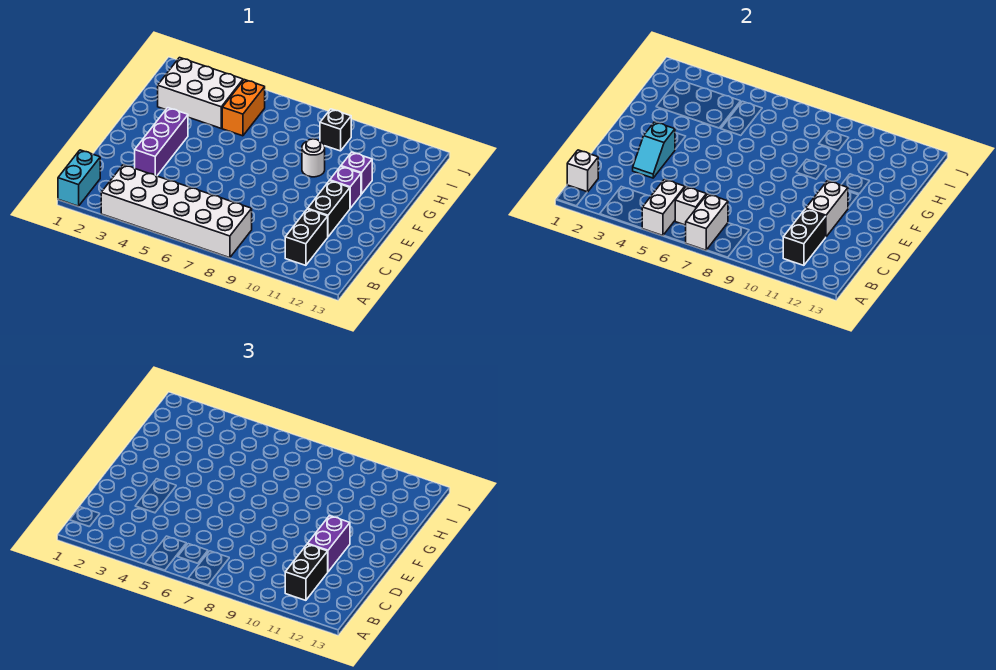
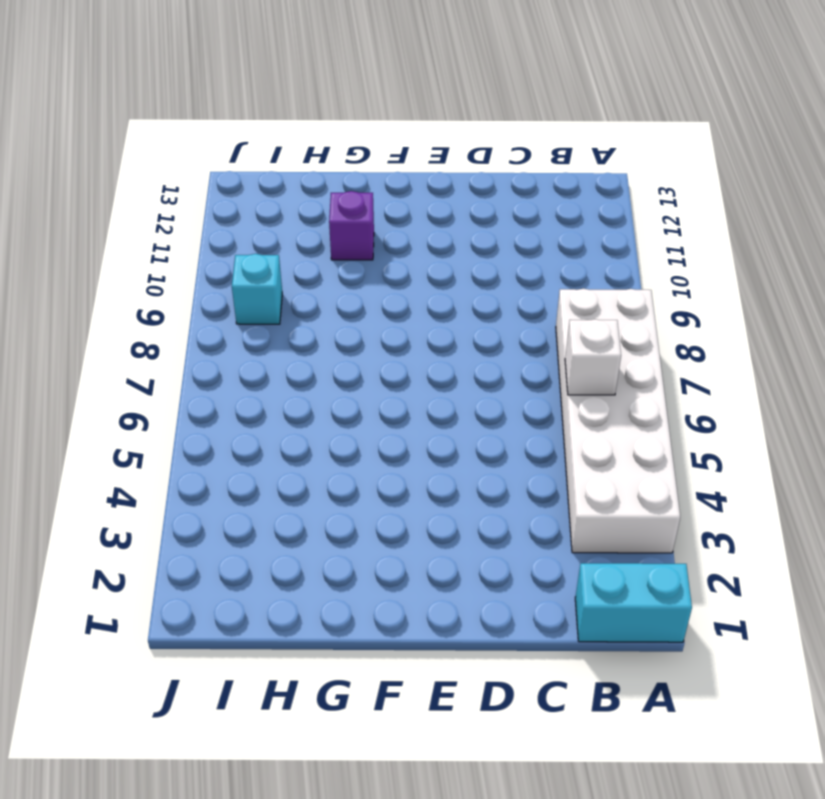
cyan 1x1 brick [232,254,282,324] -> black 1x1 brick [320,109,351,151]
none -> black 1x2 brick [285,209,328,265]
none -> purple 1x3 brick [135,108,188,176]
none -> black 1x2 brick [308,181,350,237]

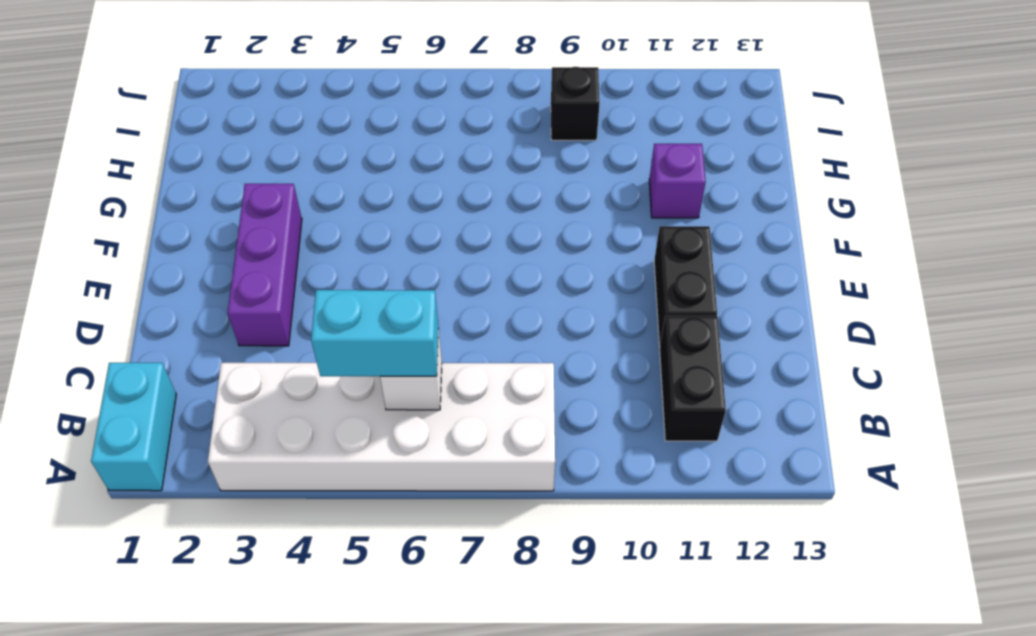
cyan 1x2 brick [311,290,439,376] -> none
none -> purple 1x1 brick [330,166,361,208]
none -> white 1x1 round brick [302,139,325,177]
none -> white 2x3 brick [158,58,243,128]

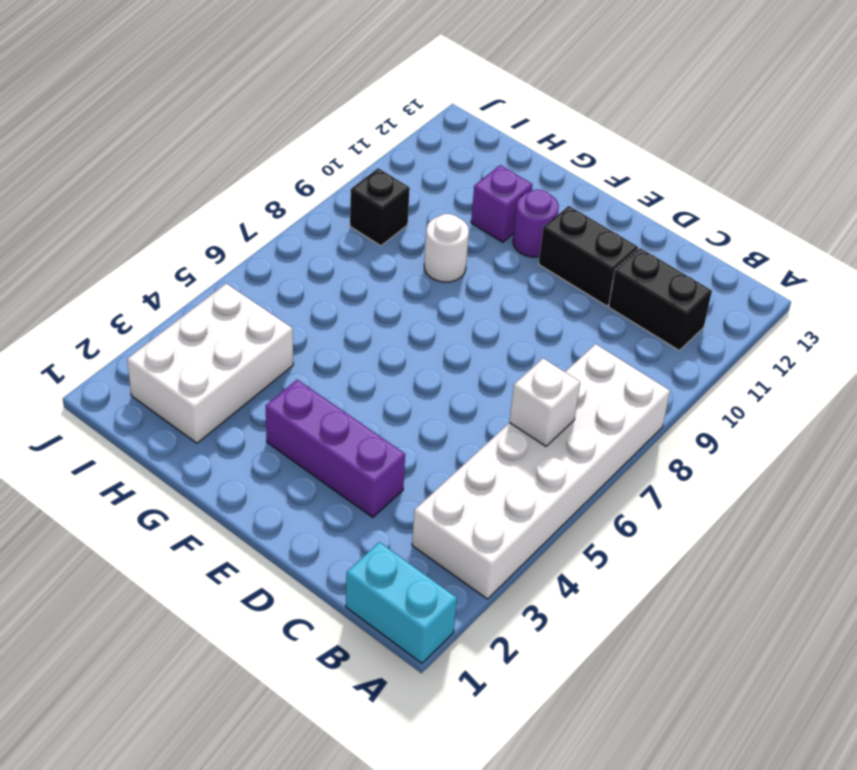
purple 1x1 round brick [513,190,559,257] -> purple 1x1 brick [330,166,361,208]
none -> orange 1x2 brick [222,80,265,136]
none -> white 1x2 brick [642,179,685,236]
none -> white 1x2 brick [686,194,728,250]

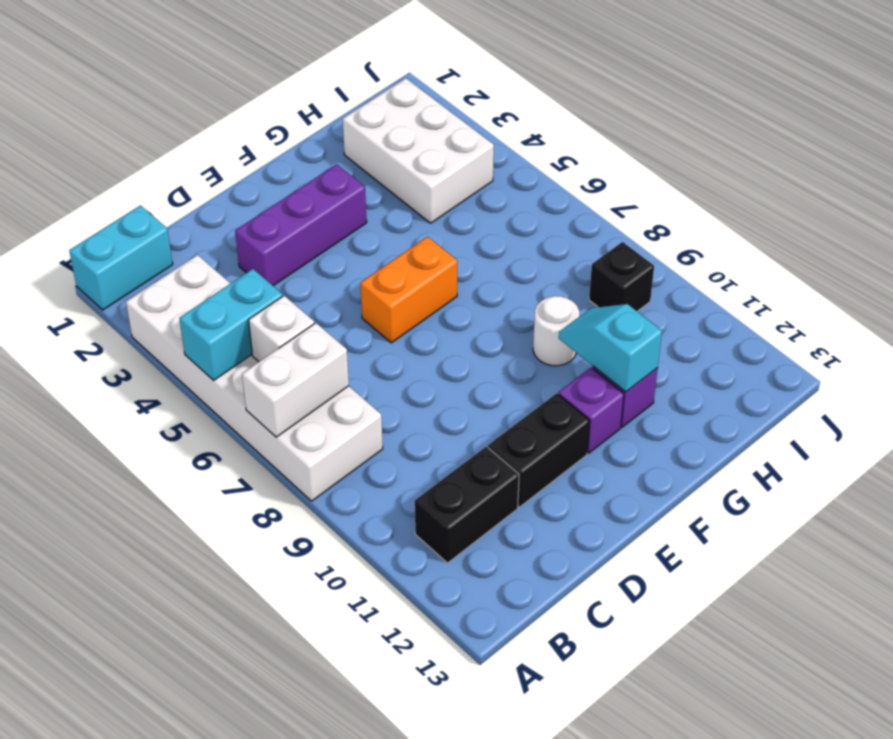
cyan 1x2 brick [179,269,283,381] -> white 1x2 brick [642,179,685,236]
orange 1x2 brick [361,237,457,343] -> orange 1x2 brick moved to [222,80,265,136]
cyan 1x2 slope [559,304,662,392] -> cyan 1x2 slope turned to [633,122,675,178]
none -> white 1x1 brick [567,150,598,192]
none -> black 1x2 brick [783,209,826,265]
none -> white 1x2 brick [806,181,848,237]

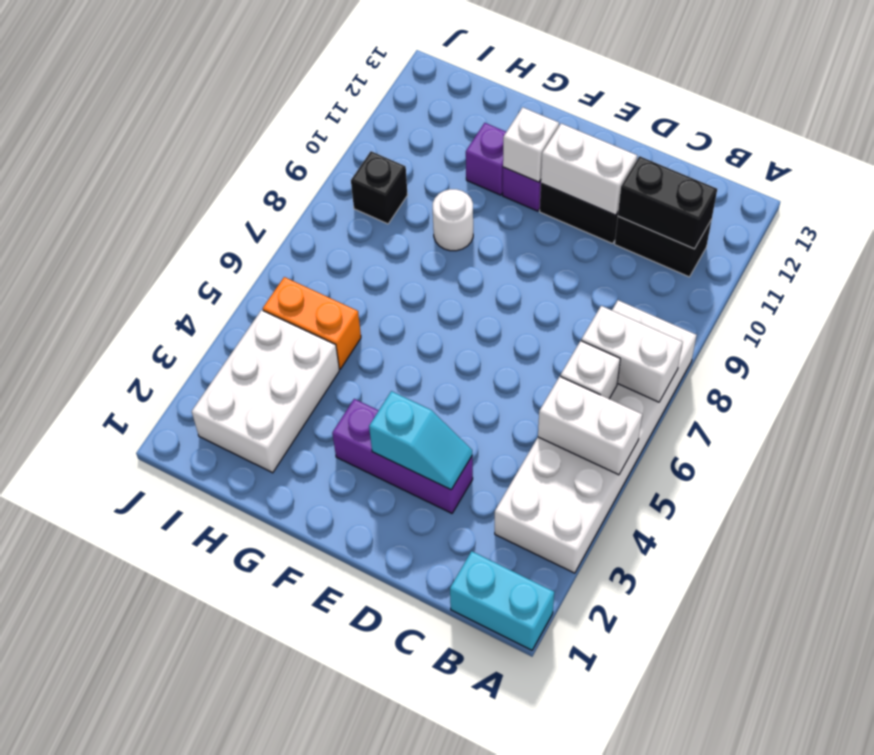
white 1x1 brick [503,107,559,182] -> white 1x1 brick moved to [567,150,598,192]
none -> black 1x2 brick [285,544,328,600]
none -> purple 1x2 brick [308,516,350,572]

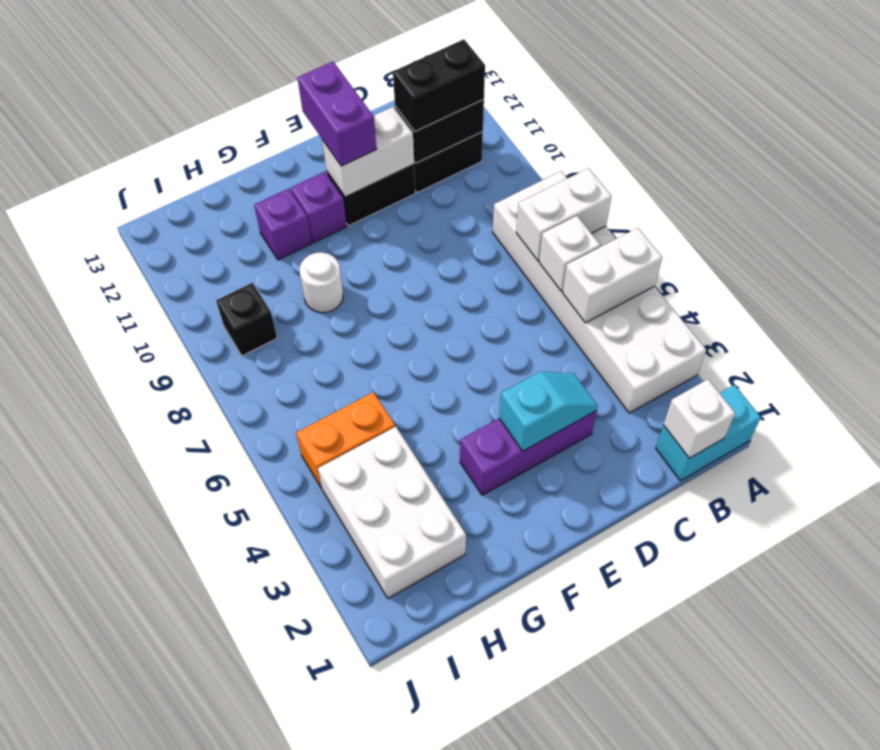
purple 1x2 brick [297,62,377,166] -> purple 1x2 brick turned to [308,516,350,572]

